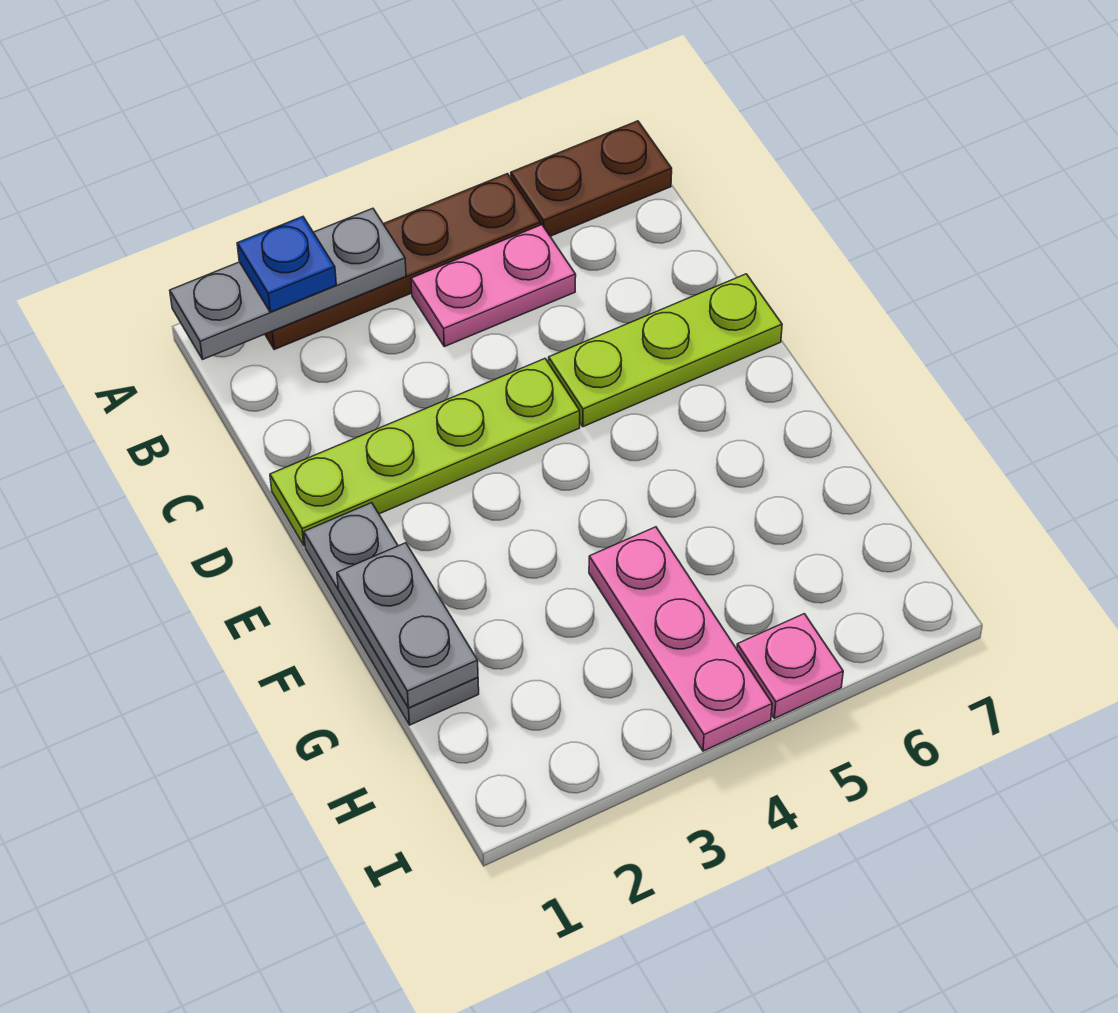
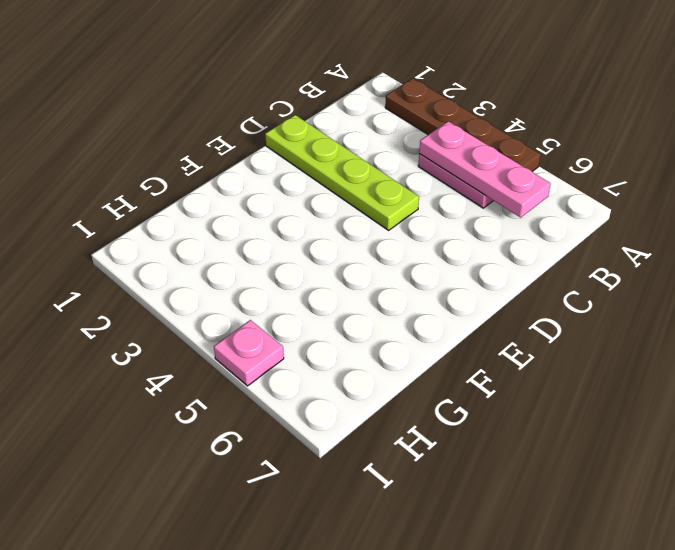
pink 1x3 plate [419,121,550,218] -> pink 1x3 plate turned to [589,527,772,751]
none -> brown 1x2 plate [511,121,672,236]
none -> lime 1x3 plate [549,274,782,427]

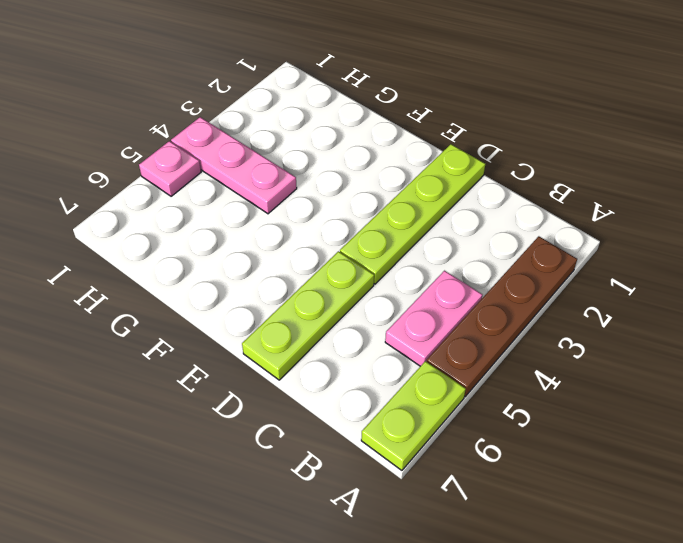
lime 1x2 plate [361,361,466,470] -> brown 1x2 plate [511,121,672,236]
none -> grey 1x3 plate [304,503,479,725]
none -> grey 1x3 plate [170,208,406,359]

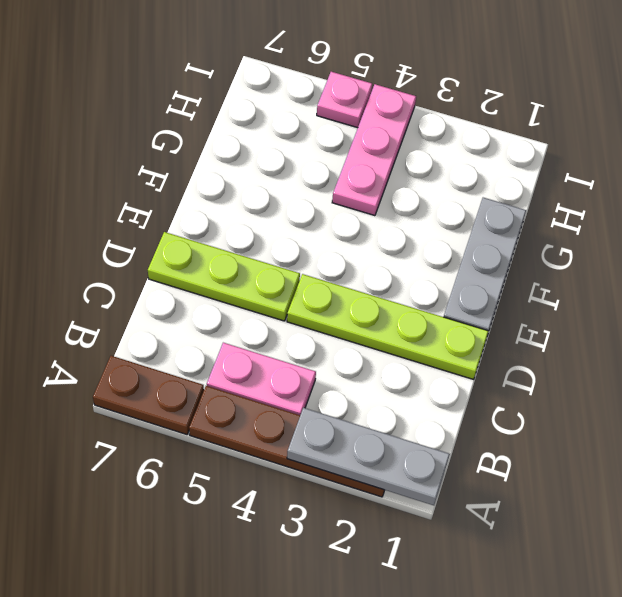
none -> grey 1x2 plate [337,543,478,708]
none -> blue 1x1 plate [237,217,336,312]

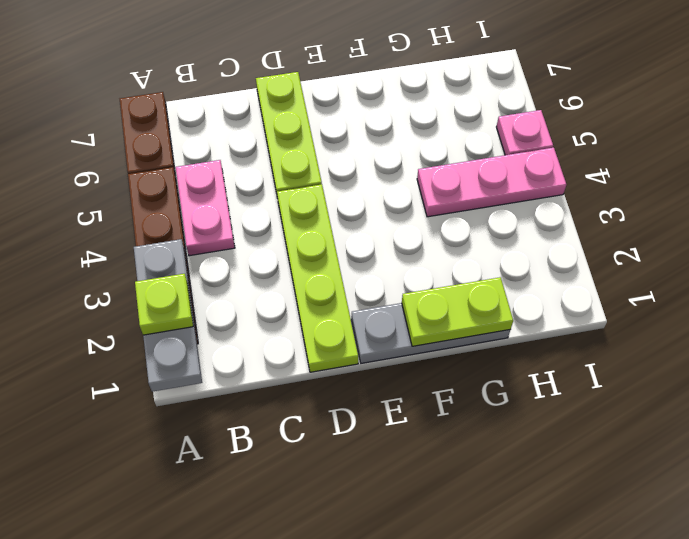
lime 1x1 plate [135,274,193,335] -> blue 1x1 plate [237,217,336,312]
lime 1x2 plate [402,277,513,346] -> grey 1x2 plate [337,543,478,708]

